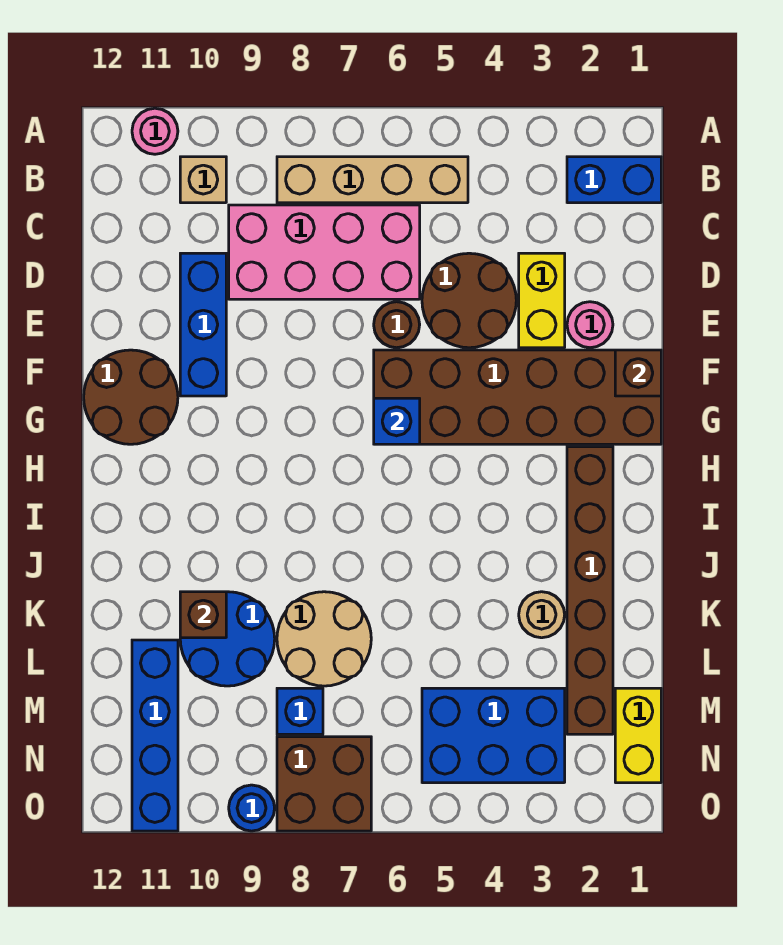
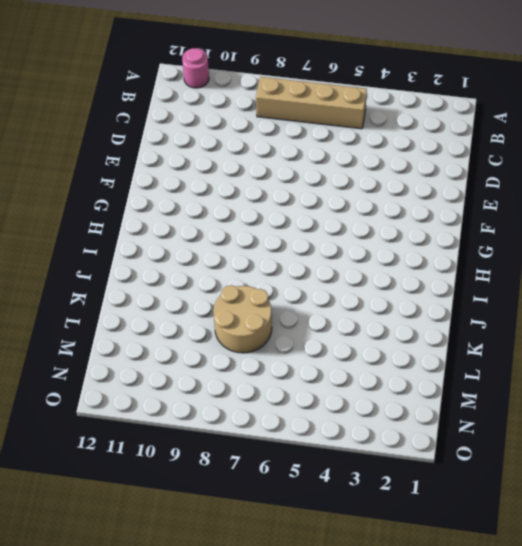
none -> blue 1x2 brick [567,157,661,203]
none -> tan 1x1 brick [180,157,226,203]
none -> pink 2x4 brick [229,205,420,299]

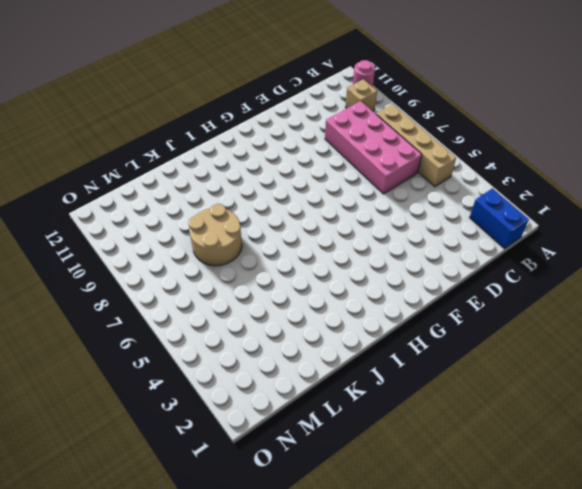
none -> yellow 1x2 brick [519,253,565,348]
none -> brown 2x2 round brick [422,253,516,348]
none -> blue 1x3 brick [180,253,226,396]

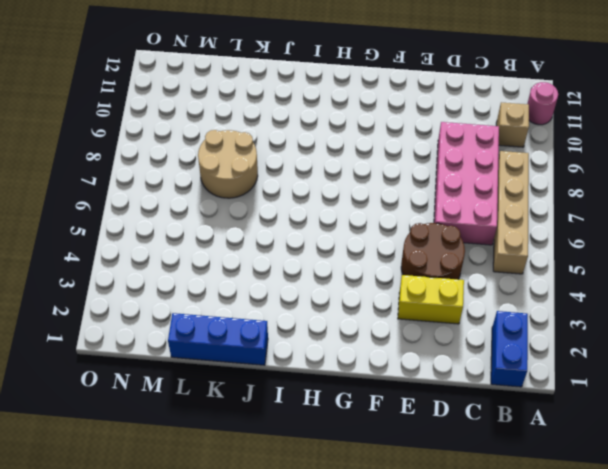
blue 1x3 brick [168,313,268,365] -> blue 1x3 brick moved to [180,253,226,396]
none -> pink 1x1 round brick [567,302,613,348]
none -> brown 1x1 round brick [374,302,420,348]
none -> brown 2x6 brick [374,350,661,444]

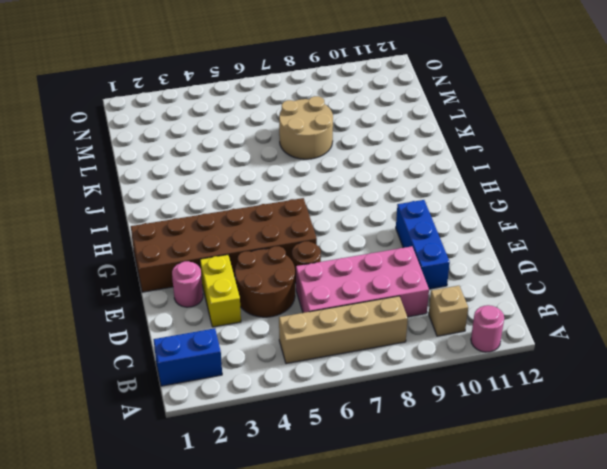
none -> brown 2x2 round brick [84,350,178,444]
none -> brown 1x6 brick [567,447,613,734]
none -> tan 1x1 round brick [519,592,565,638]

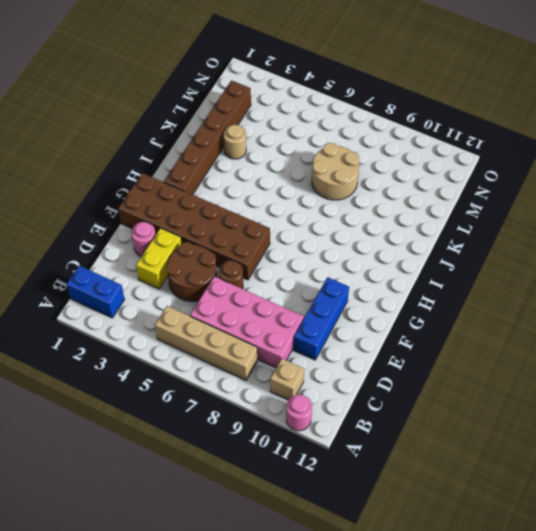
none -> brown 2x2 round brick [84,350,178,444]
none -> blue 2x2 round brick [180,592,275,686]
none -> blue 1x4 brick [132,640,178,831]

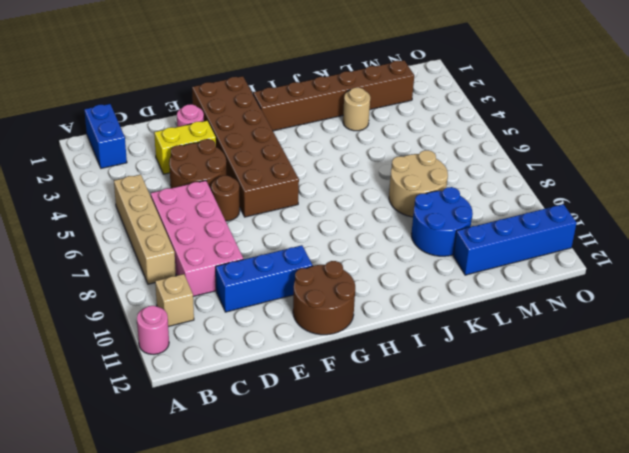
none -> yellow 1x2 brick [615,688,661,783]
none -> blue 2x3 brick [422,688,565,783]
none -> blue 1x1 brick [277,688,323,734]

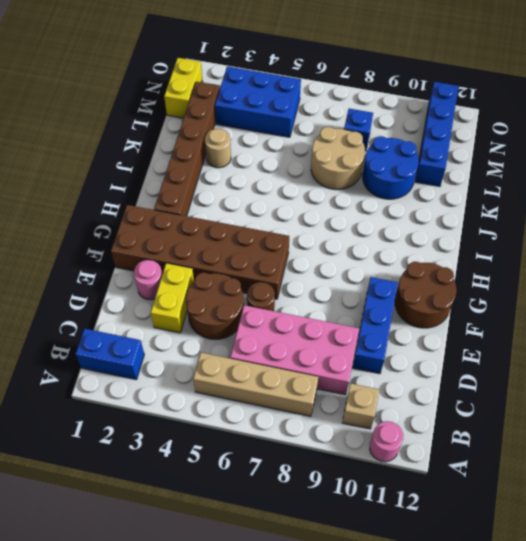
none -> brown 2x2 brick [277,737,371,831]
none -> blue 1x1 round brick [229,785,275,831]
none -> brown 1x1 brick [615,350,661,396]

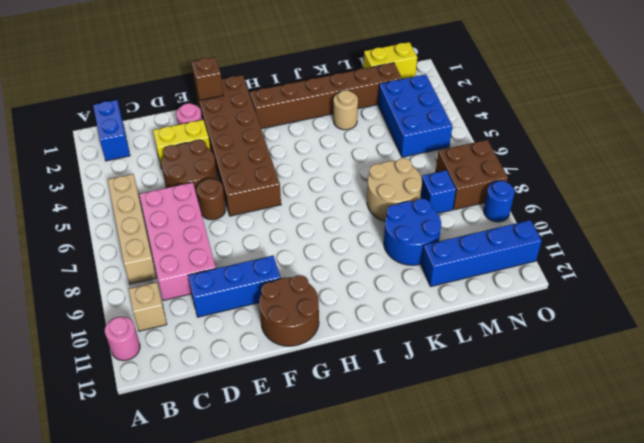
none -> blue 1x1 brick [374,398,420,444]
none -> brown 1x1 brick [180,592,226,638]

